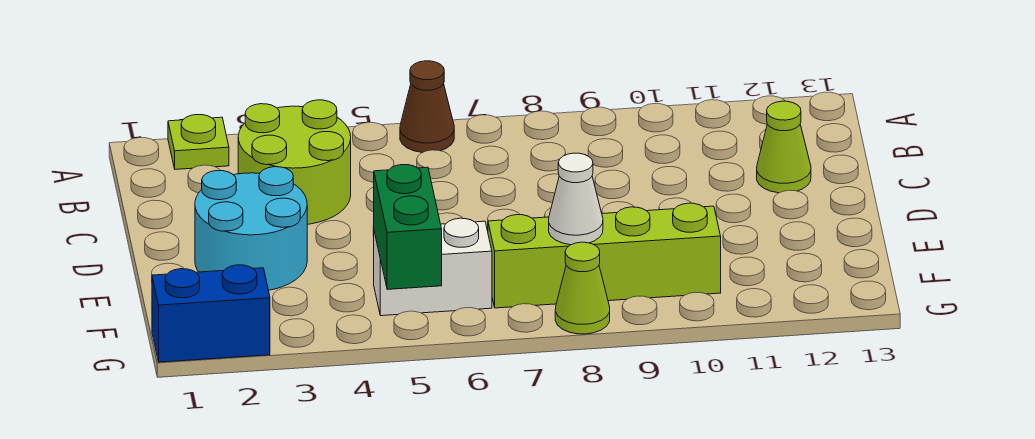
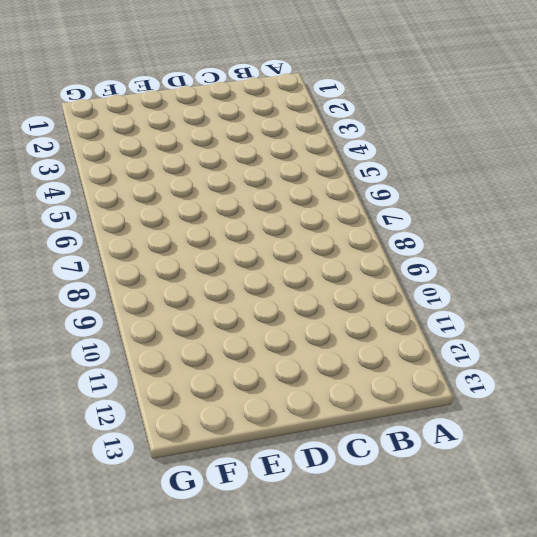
none -> lime 1x1 plate [168,115,229,169]
none -> brown 1x1 cone [400,61,454,153]

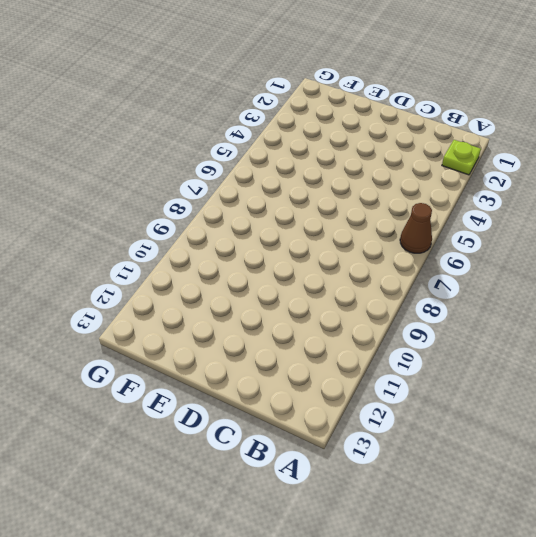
none -> lime 2x2 round brick [238,100,351,224]
none -> lime 1x1 cone [757,101,811,193]

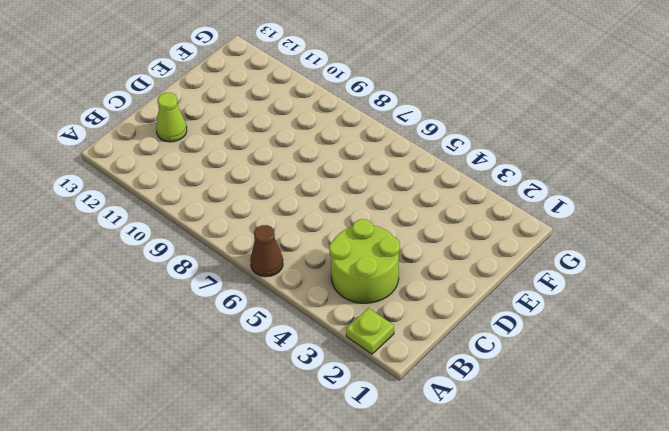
none -> cyan 2x2 round brick [195,167,307,290]
none -> white 1x2 brick [374,218,492,316]

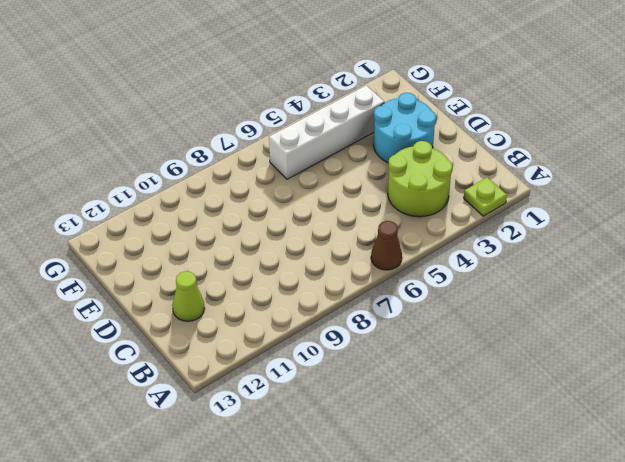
white 1x4 brick [269,85,384,179] -> white 1x2 brick [374,218,492,316]
none -> lime 1x4 brick [488,203,721,308]
none -> blue 1x2 brick [152,265,270,362]

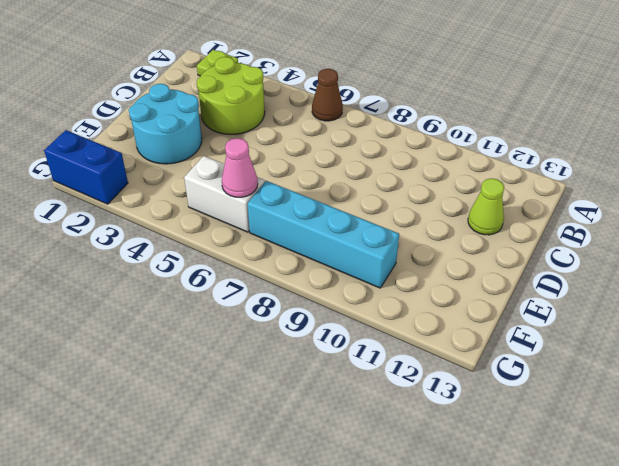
pink 1x1 cone [222,138,258,197] -> none
cyan 1x4 brick [247,181,399,288] -> lime 1x4 brick [488,203,721,308]
none -> lime 1x1 cone [555,242,610,334]
none -> green 1x2 brick [373,165,442,289]

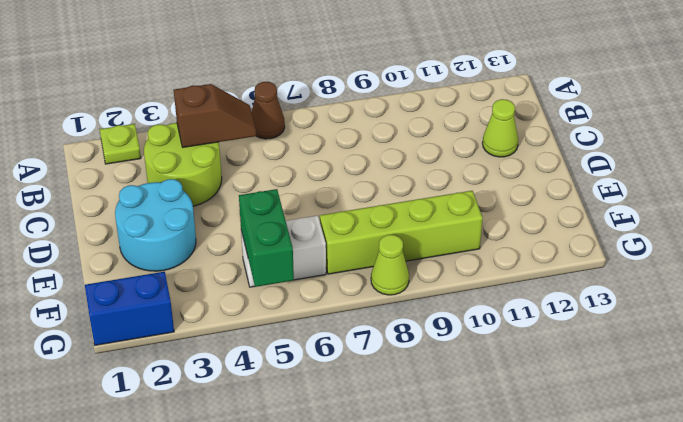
brown 1x2 slope [174,84,257,147] -> none
none -> white 1x1 cone [549,153,603,245]

